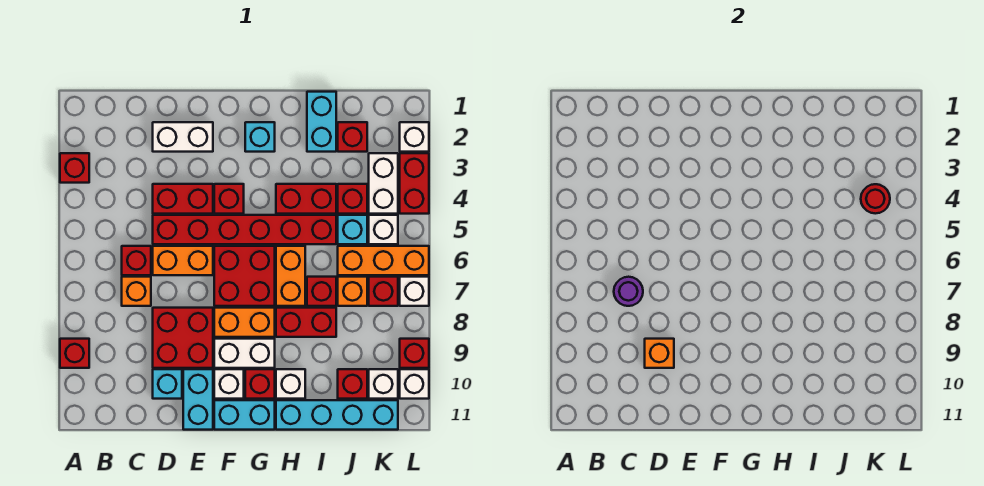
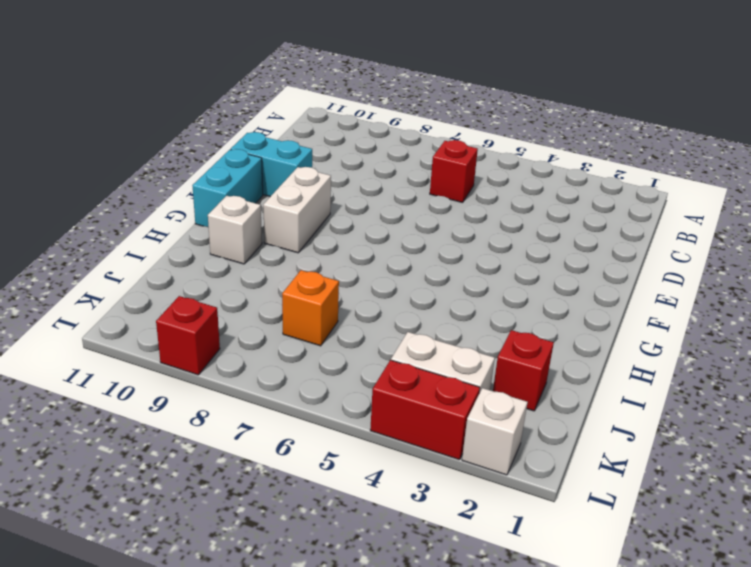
none -> red 1x1 brick [60,153,89,183]
none -> red 1x1 brick [60,339,89,368]
none -> orange 1x1 brick [122,277,151,306]
none -> white 1x2 brick [153,122,213,152]

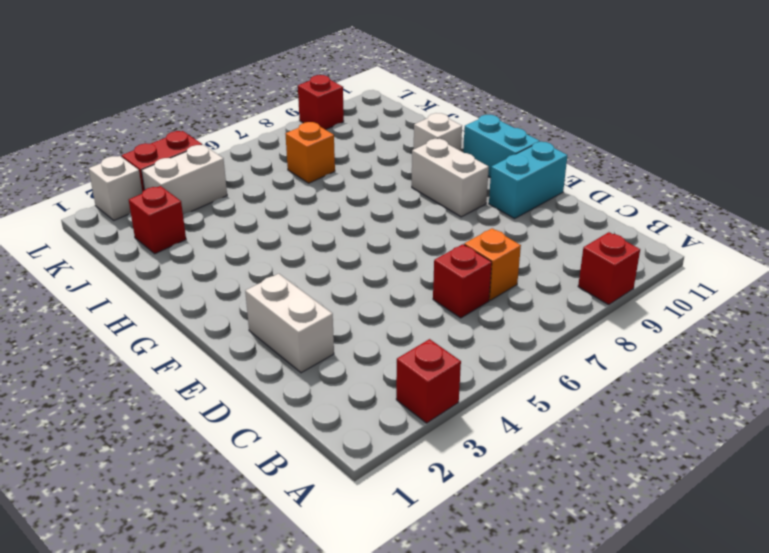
none -> red 1x2 brick [153,184,213,214]
none -> red 1x6 brick [153,215,336,244]
none -> orange 1x2 brick [153,246,213,275]
none -> red 2x2 brick [153,308,213,368]

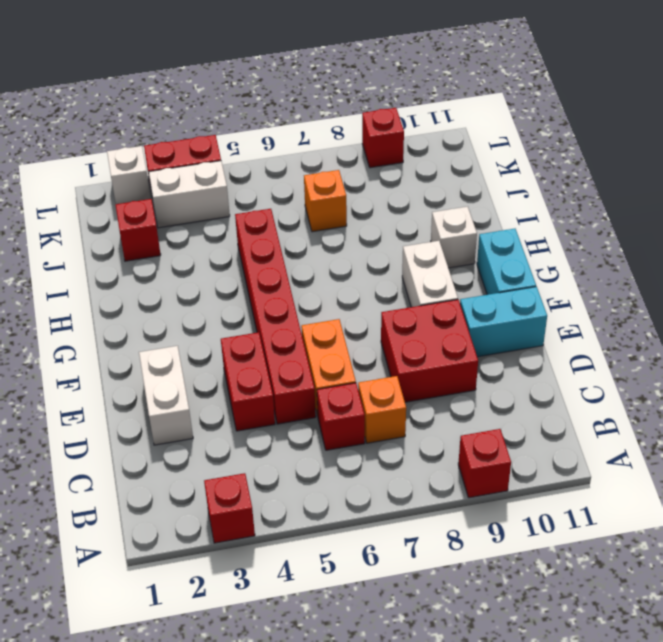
none -> cyan 1x1 brick [153,369,182,399]
none -> red 1x1 brick [214,184,244,214]
none -> red 2x2 brick [214,246,275,306]
none -> orange 1x2 brick [214,308,275,337]

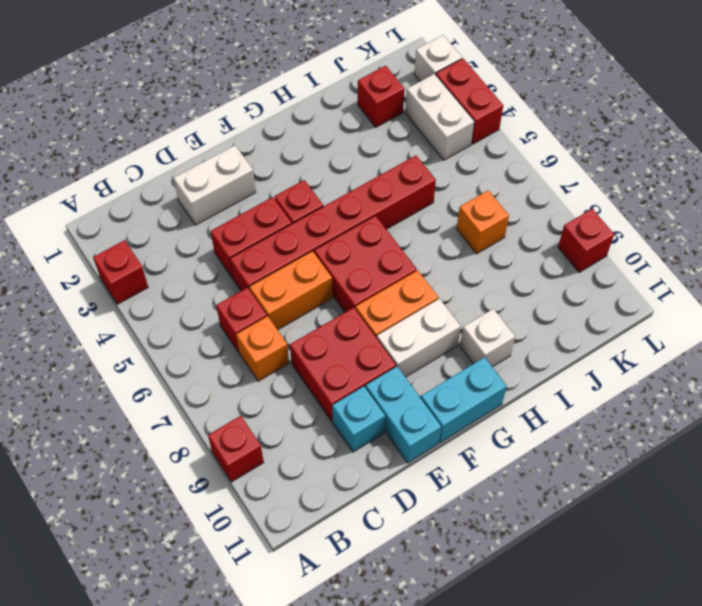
none -> white 1x1 brick [214,369,244,399]
none -> cyan 1x1 brick [245,122,275,152]
none -> red 1x1 brick [245,369,275,399]
none -> red 1x2 brick [276,184,336,214]

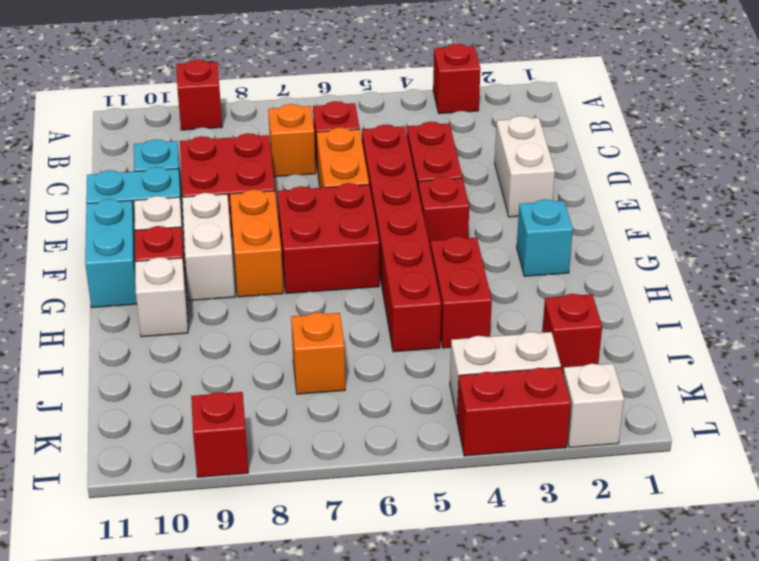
none -> orange 1x2 brick [276,246,305,306]
none -> red 1x2 brick [276,308,336,337]
none -> cyan 1x4 brick [276,400,398,430]
none -> cyan 1x2 brick [307,92,336,152]

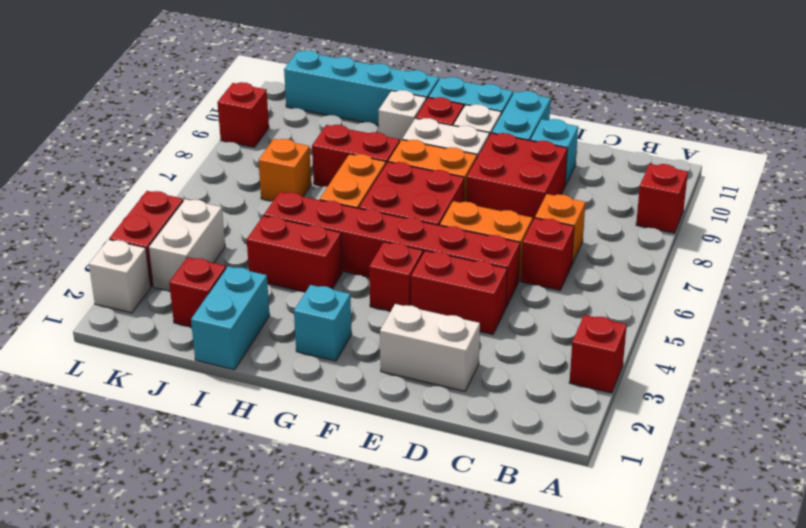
none -> red 1x1 brick [307,277,336,306]
none -> red 1x1 brick [338,184,367,214]
none -> cyan 1x1 brick [338,215,367,244]
none -> orange 1x3 brick [338,246,429,275]

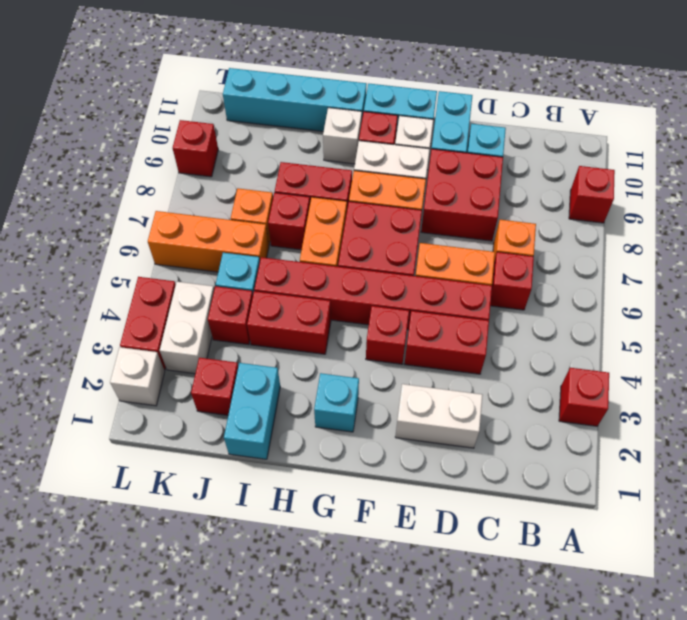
none -> red 1x1 brick [338,369,367,399]
none -> white 1x1 brick [369,215,398,244]
none -> red 1x1 brick [369,277,398,306]
none -> white 1x1 brick [369,369,398,399]

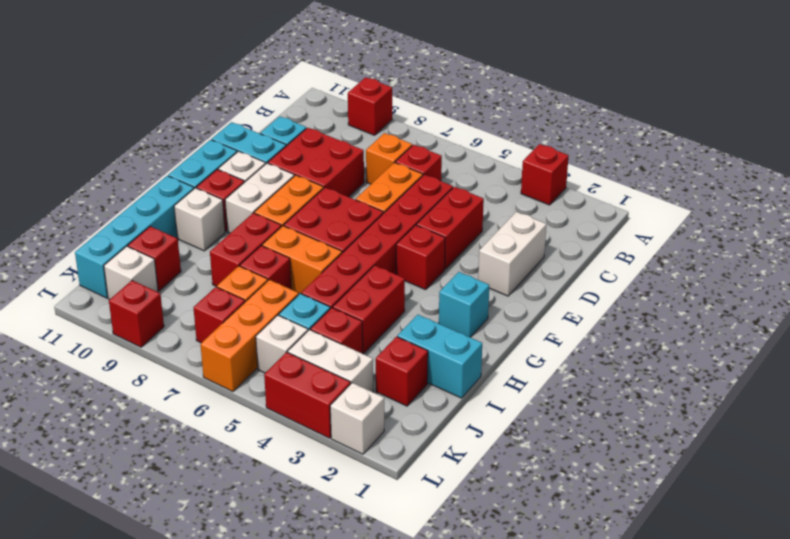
none -> white 1x1 brick [400,277,429,306]
none -> white 1x1 brick [400,369,429,399]
none -> purple 1x1 round brick [614,277,643,306]
none -> orange 1x1 brick [645,339,674,368]

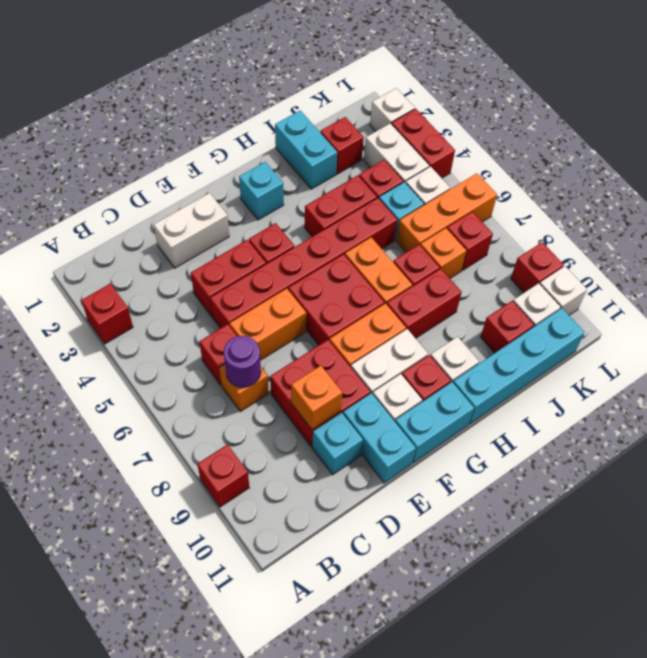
none -> white 1x1 brick [400,277,429,306]
none -> red 1x1 round brick [861,184,890,214]

